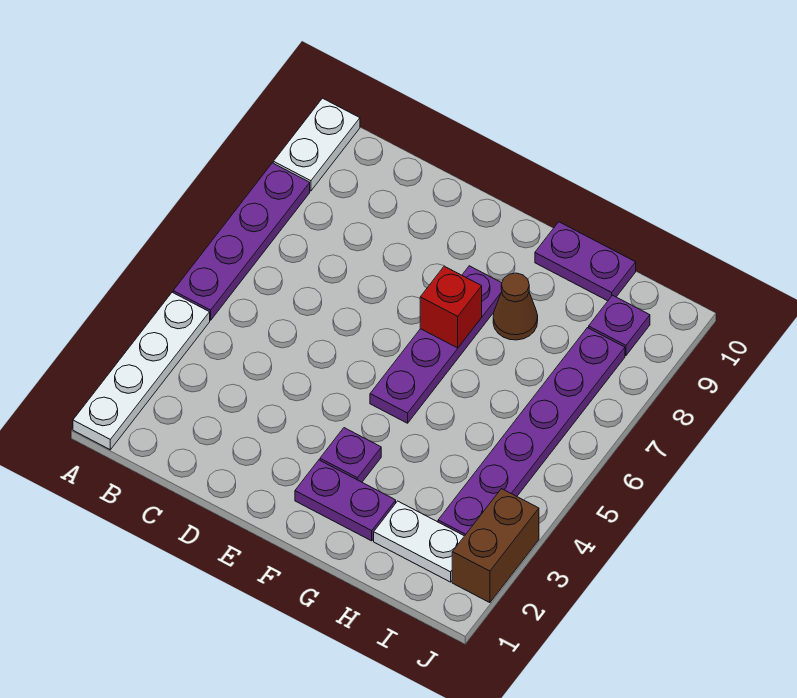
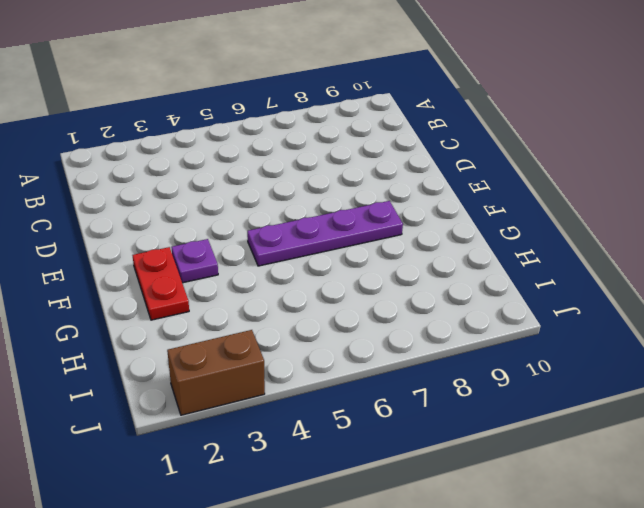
red 1x2 plate [132,247,189,320] -> purple 1x2 plate [295,460,396,541]
none -> white 1x4 plate [73,292,210,450]
none -> purple 1x4 plate [173,163,310,320]
none -> white 1x2 plate [273,98,360,191]

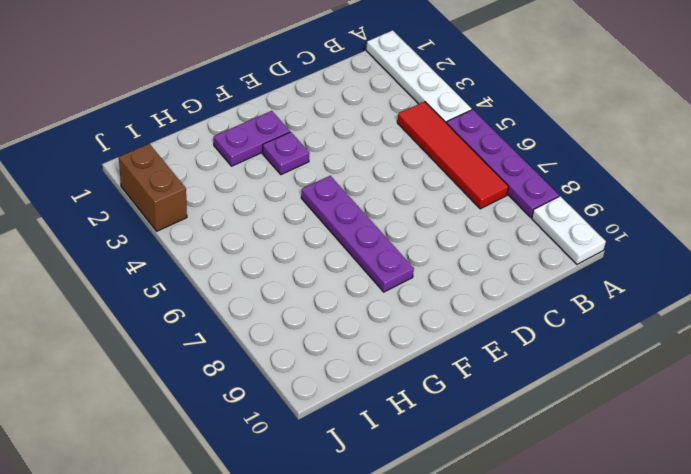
red 1x4 tile [397,102,509,209] -> none
none -> brown 1x1 cone [493,273,538,340]
none -> purple 1x2 plate [535,222,636,301]
none -> white 1x2 plate [374,501,464,582]

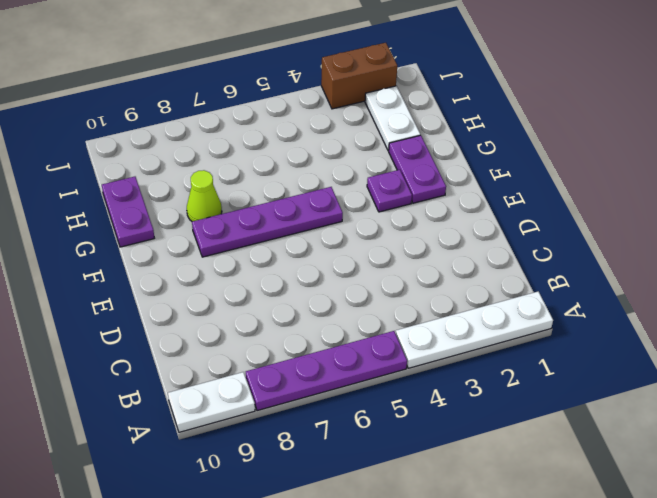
lime 1x1 cone [187,170,222,221] -> brown 1x1 cone [493,273,538,340]
none -> purple 1x6 plate [438,328,625,536]
none -> purple 1x1 plate [589,295,650,356]
none -> red 1x1 brick [420,266,482,348]

